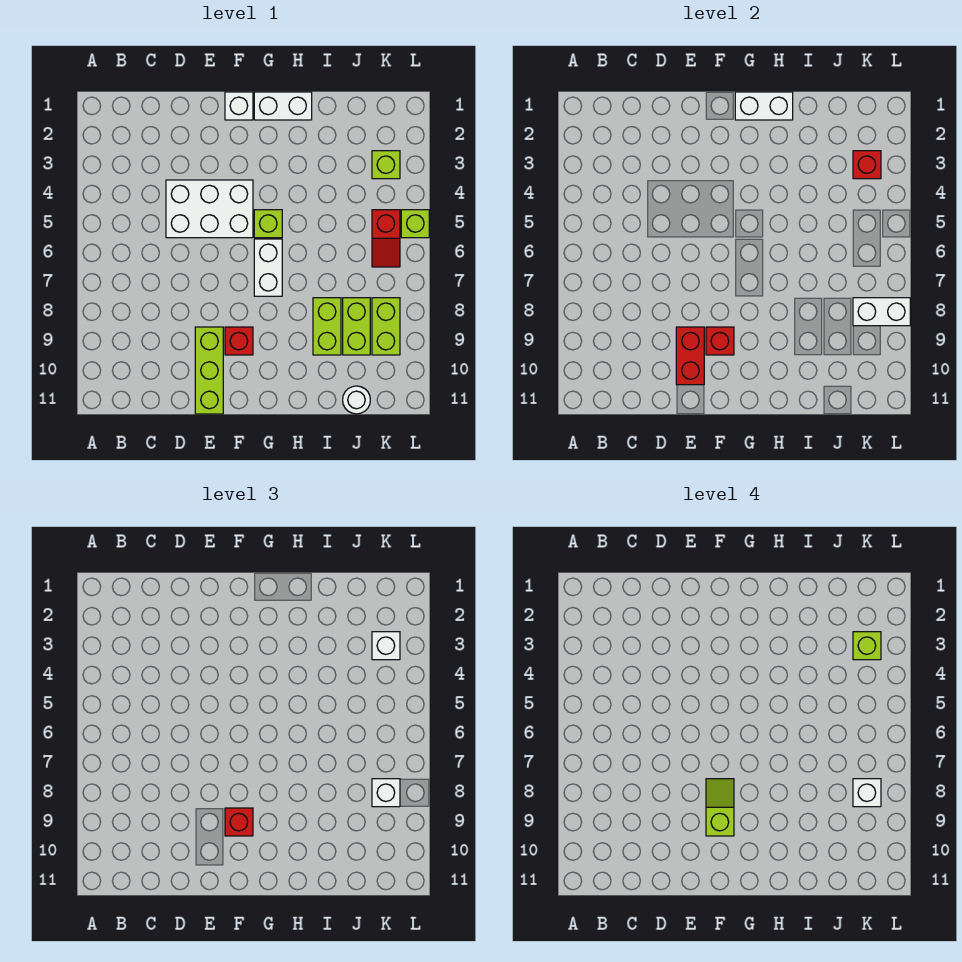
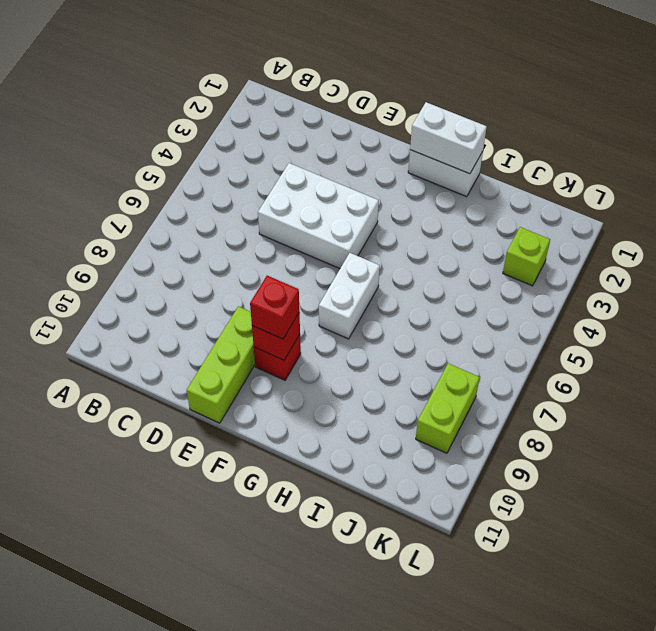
none -> white 1x1 brick [225,92,253,120]
none -> lime 1x1 brick [254,210,282,238]
none -> lime 1x2 brick [313,298,341,355]

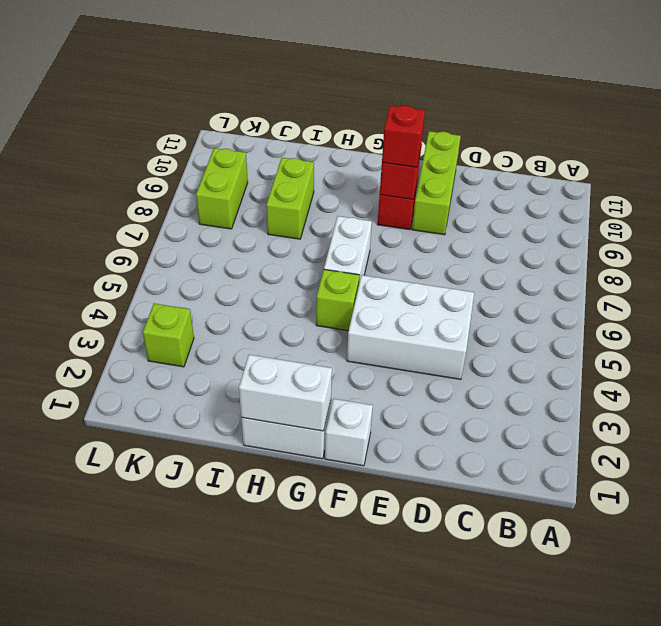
none -> lime 1x2 brick [343,298,370,355]
none -> white 1x1 round brick [343,386,370,414]
none -> red 1x2 slope [372,210,400,267]

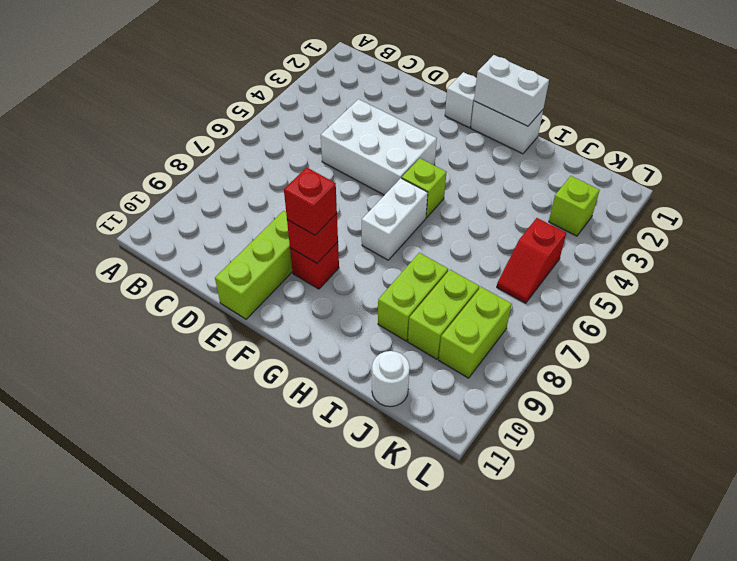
none -> lime 1x1 brick [401,210,429,238]
none -> red 1x2 brick [676,327,704,385]
none -> red 1x1 brick [853,151,881,179]

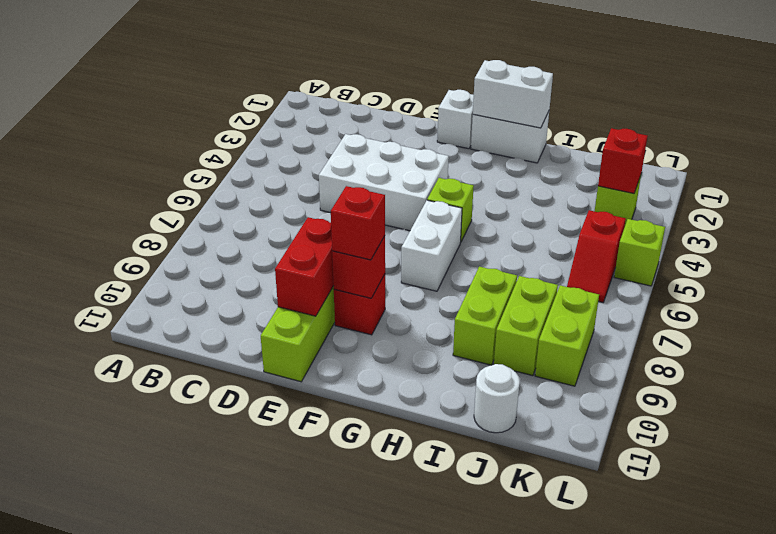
none -> white 1x2 brick [853,298,910,326]
none -> white 1x1 brick [372,632,400,660]
none -> white 1x1 brick [372,779,400,807]

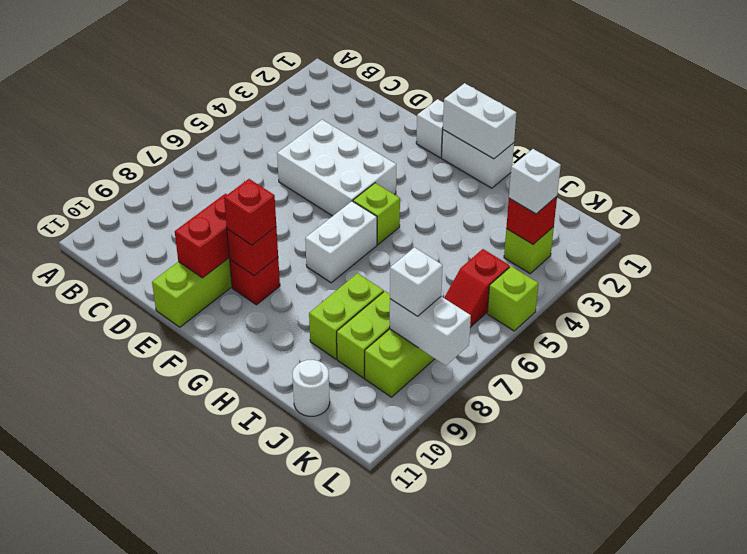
none -> lime 1x2 slope [706,779,734,836]
none -> lime 1x1 brick [853,632,881,660]
none -> white 1x1 brick [853,779,881,807]

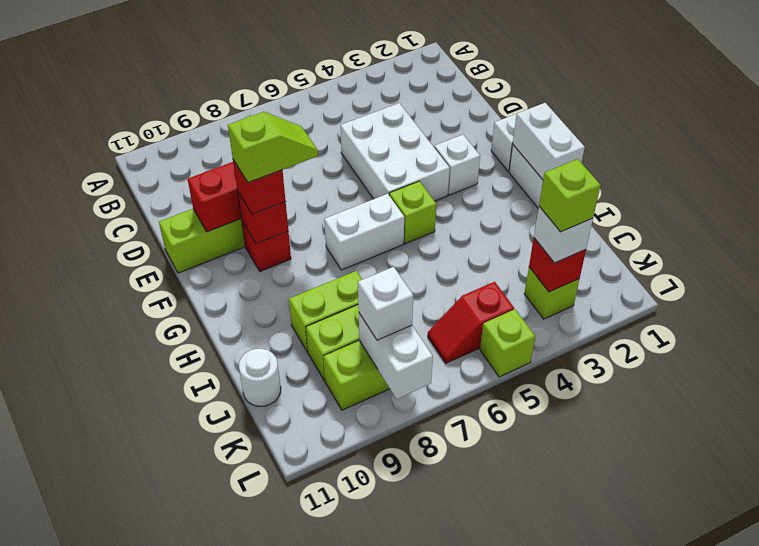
white 1x1 brick [434,135,480,195] -> white 1x1 brick moved to [853,779,881,807]

